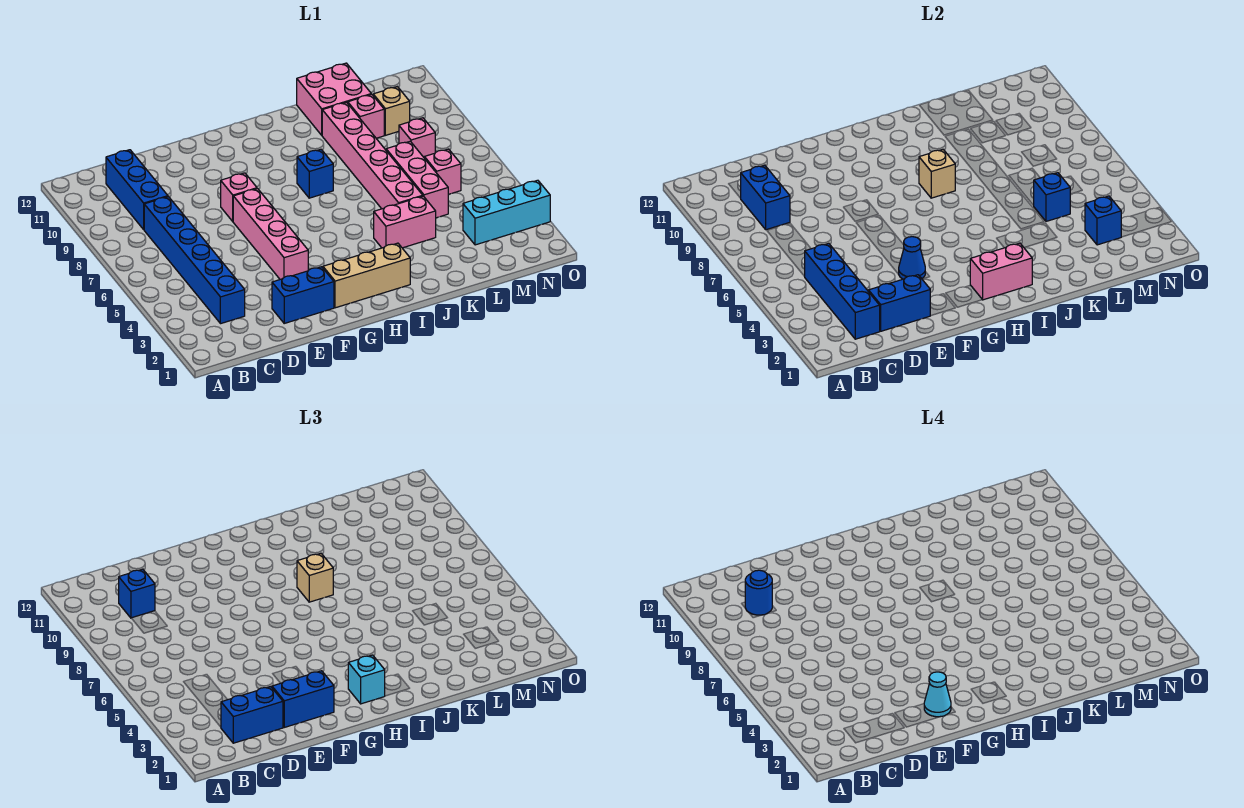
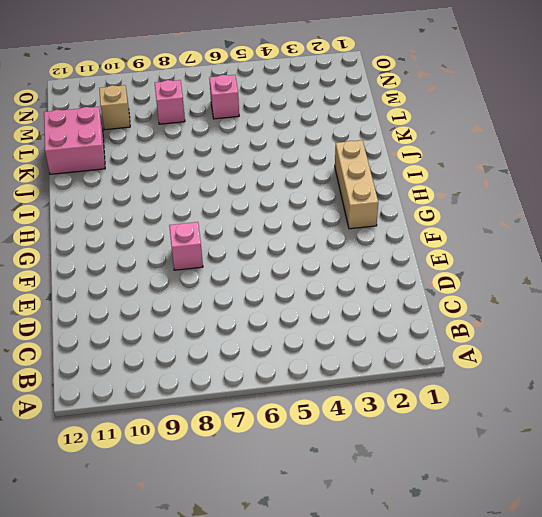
none -> blue 1x6 brick [144,197,245,324]
none -> blue 1x3 brick [106,150,168,229]
none -> blue 1x2 brick [272,267,334,323]
none -> pink 1x4 brick [233,189,308,279]

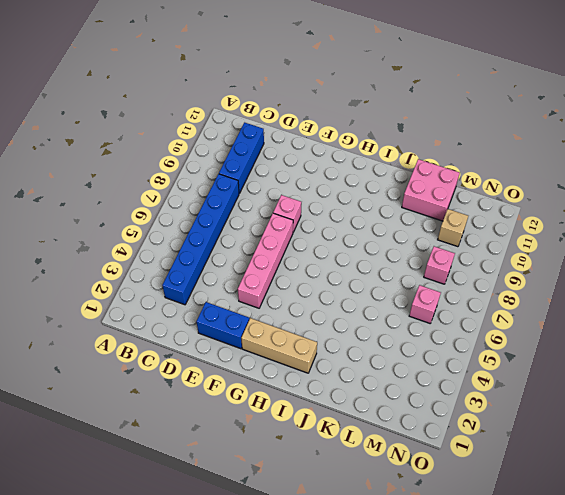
none -> blue 1x1 brick [297,149,333,198]
none -> pink 1x2 brick [374,196,436,248]
none -> pink 1x6 brick [322,102,423,209]
none -> pink 1x3 brick [386,141,448,218]

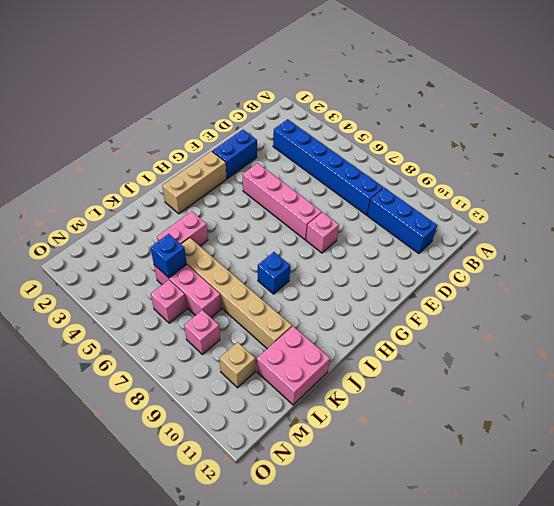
tan 1x6 brick [181,238,292,349] -> pink 1x6 brick [322,102,423,209]
none -> pink 1x1 brick [348,94,384,138]
none -> cyan 1x3 brick [463,180,550,245]
none -> blue 1x4 brick [804,243,880,339]
none -> blue 1x2 brick [741,165,790,230]

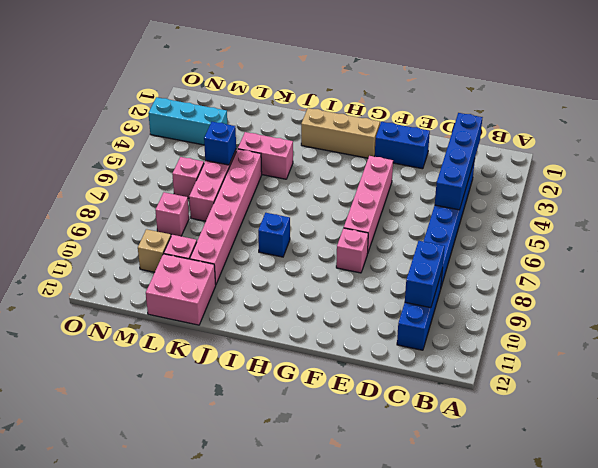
none -> blue 1x2 brick [869,275,930,331]
none -> blue 1x1 cone [899,237,925,279]
none -> pink 1x2 brick [970,243,1032,300]
none -> tan 1x1 brick [919,149,955,198]

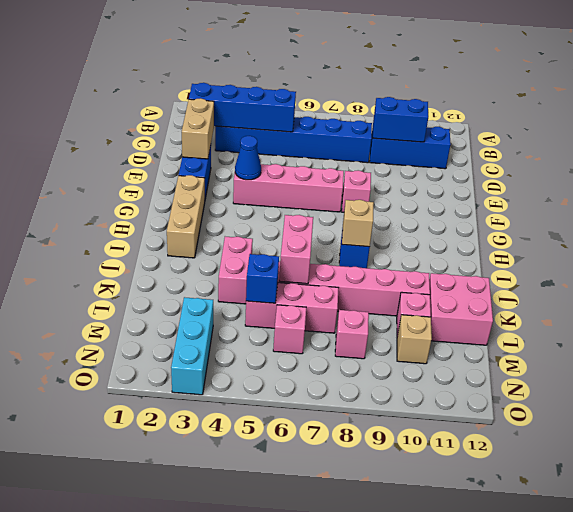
tan 1x2 brick [182,98,214,159] -> blue 1x2 brick [869,275,930,331]
pink 1x2 brick [279,215,313,284] -> pink 1x2 brick moved to [970,243,1032,300]
none -> blue 1x1 brick [1085,196,1121,245]
none -> blue 1x2 brick [221,687,283,743]
none -> blue 1x1 brick [119,569,155,618]
none -> blue 1x2 brick [272,671,334,727]

